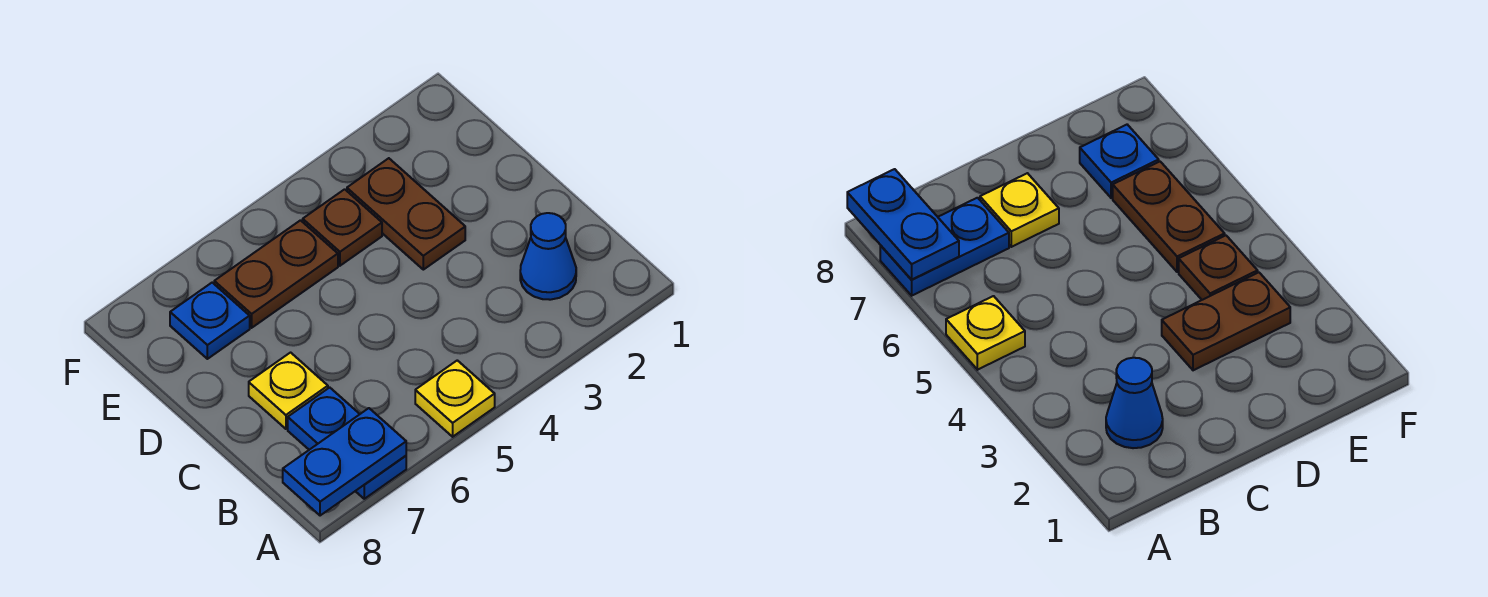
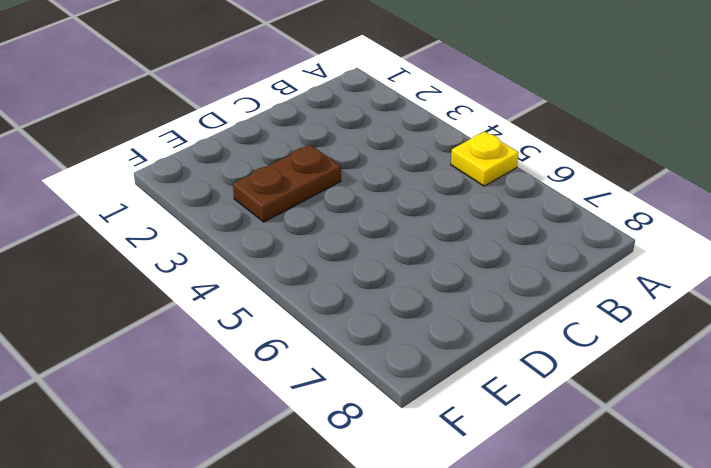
none -> blue 1x2 plate [288,388,406,499]
none -> blue 1x1 cone [520,213,576,300]

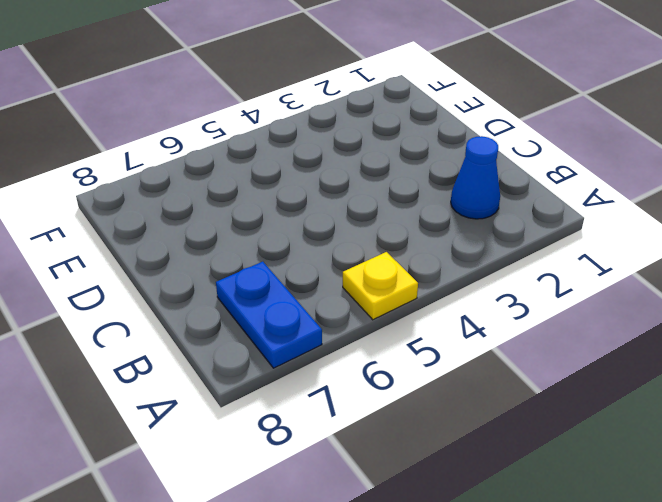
none -> yellow 1x1 plate [249,353,328,429]
none -> brown 1x2 plate [347,158,465,270]

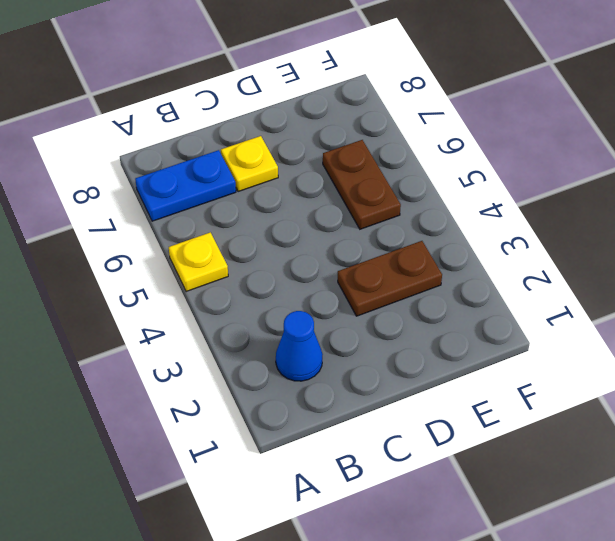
none -> brown 1x1 plate [303,189,382,266]
none -> blue 1x1 plate [170,283,250,359]

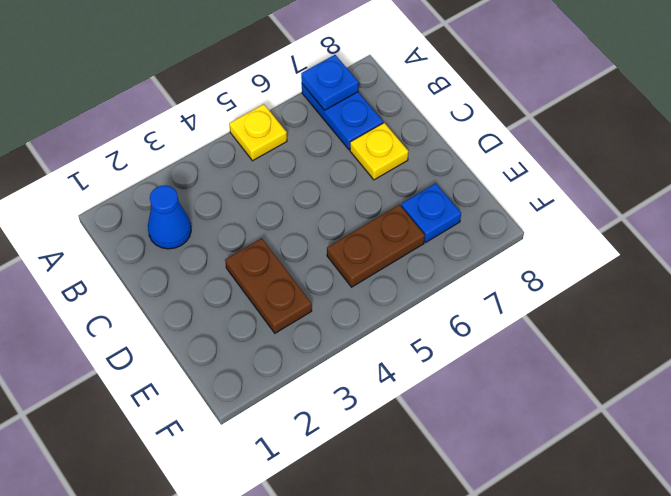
blue 1x1 plate [301,55,359,110] -> blue 1x2 plate [283,408,406,516]
none -> brown 1x1 plate [303,189,382,266]

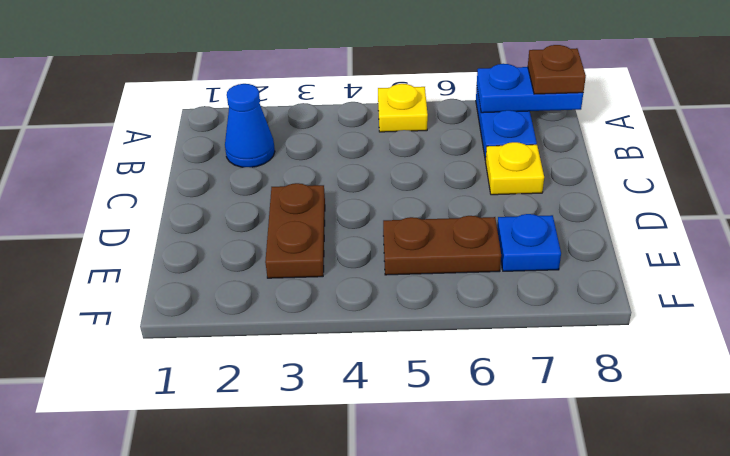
brown 1x1 plate [528,45,586,94] -> brown 1x1 plate moved to [303,189,382,266]

